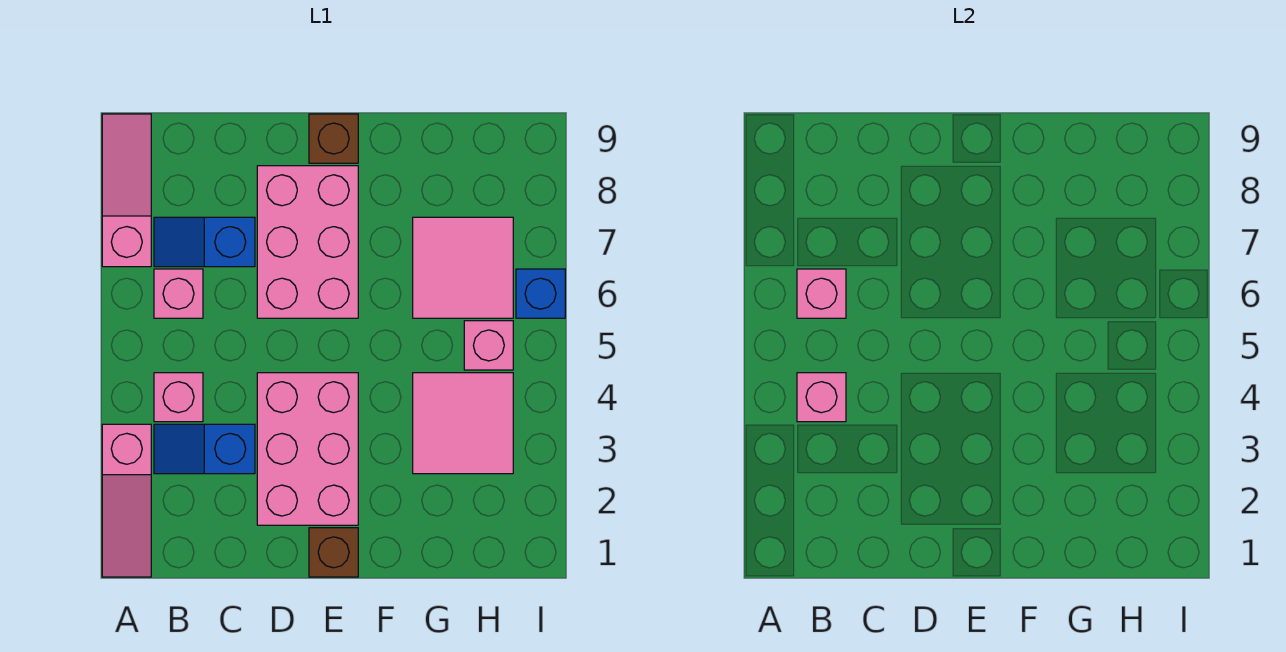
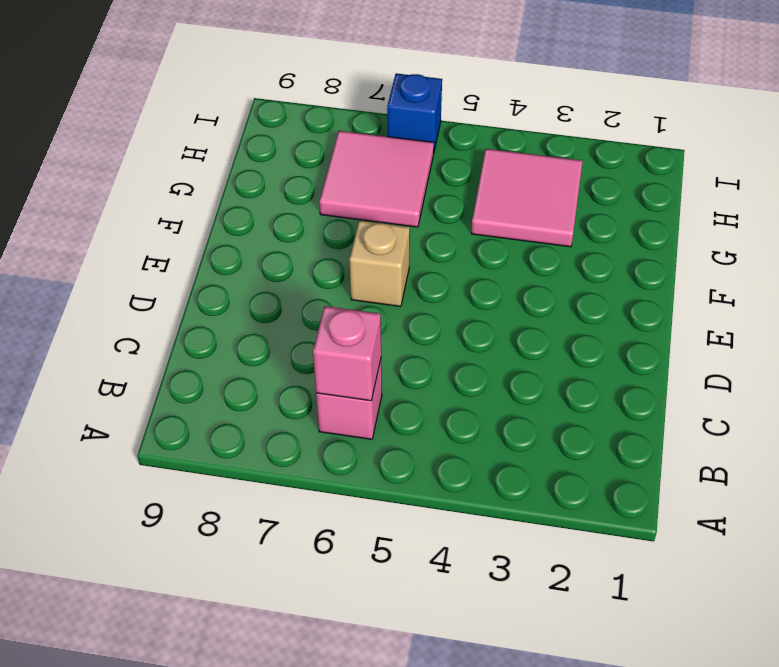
tan 1x1 brick [349,220,410,307] -> pink 2x3 brick [257,166,358,318]
none -> pink 1x3 slope [102,424,151,577]
none -> pink 1x3 slope [102,114,151,267]
none -> blue 1x2 slope [154,424,255,474]

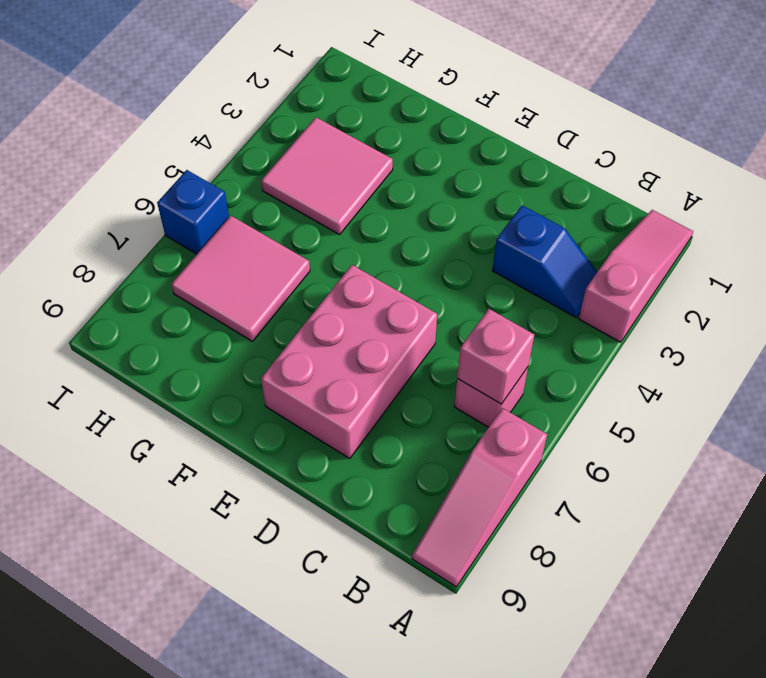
none -> pink 1x1 brick [154,373,203,422]
none -> blue 1x2 slope [154,217,255,267]
none -> pink 2x3 brick [257,373,358,525]

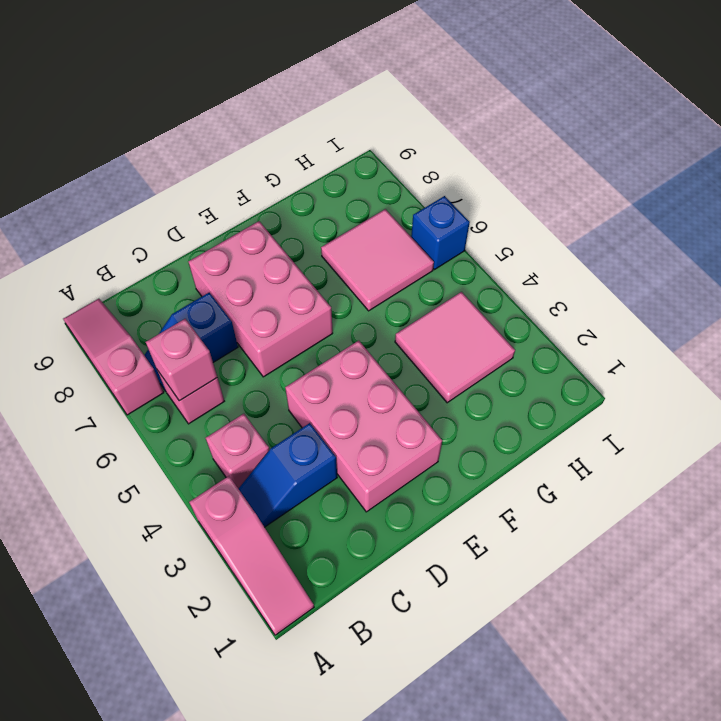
none -> brown 1x1 brick [309,528,358,577]
none -> brown 1x1 brick [309,114,358,163]
none -> pink 1x1 brick [464,321,513,370]

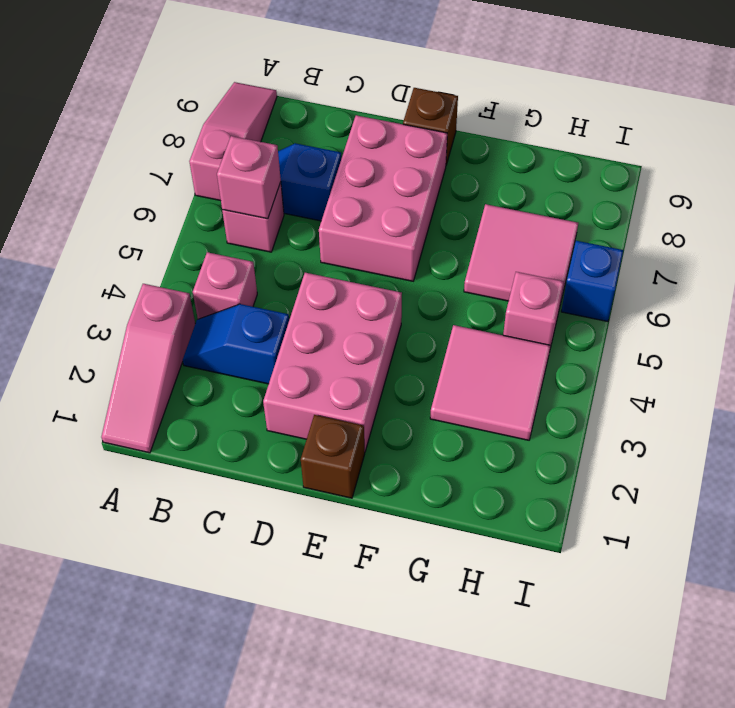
none -> pink 1x1 brick [797,373,846,422]

